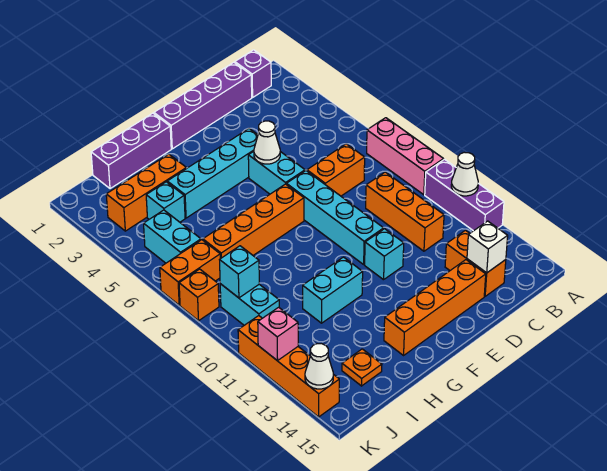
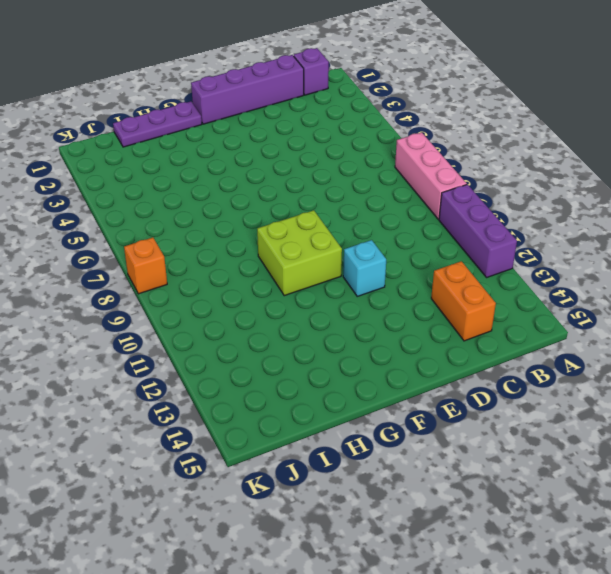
lime 2x2 brick [257,210,342,296] -> none
purple 1x3 plate [113,101,202,147] -> purple 1x3 brick [91,113,171,189]
none -> orange 1x2 brick [307,144,365,196]
none -> orange 1x3 brick [366,172,444,251]
none -> orange 1x4 brick [384,260,486,355]

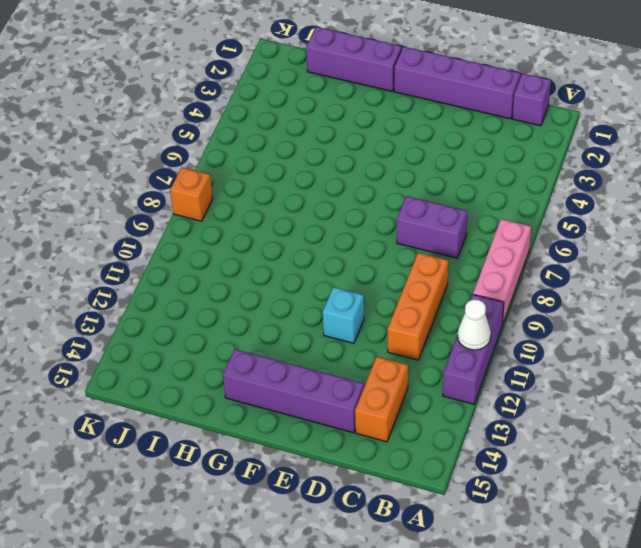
purple 1x2 brick [397,196,467,258] -> orange 1x2 brick [307,144,365,196]
purple 1x4 brick [223,349,364,433] -> orange 1x4 brick [384,260,486,355]
none -> cyan 1x4 brick [167,129,258,218]
none -> cyan 1x2 brick [248,152,305,194]
none -> cyan 1x4 brick [287,171,384,264]

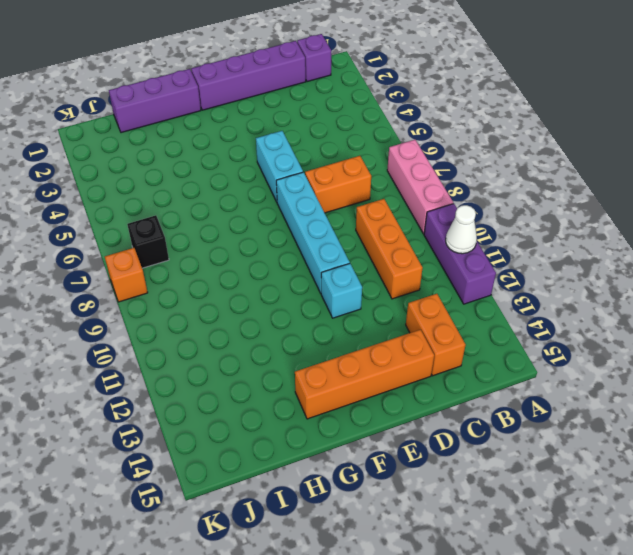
black 1x1 brick [127,215,169,268] -> orange 1x2 brick [160,240,220,305]
none -> cyan 1x4 brick [167,129,258,218]
none -> orange 1x4 brick [203,184,304,259]
none -> cyan 1x2 brick [303,257,363,323]

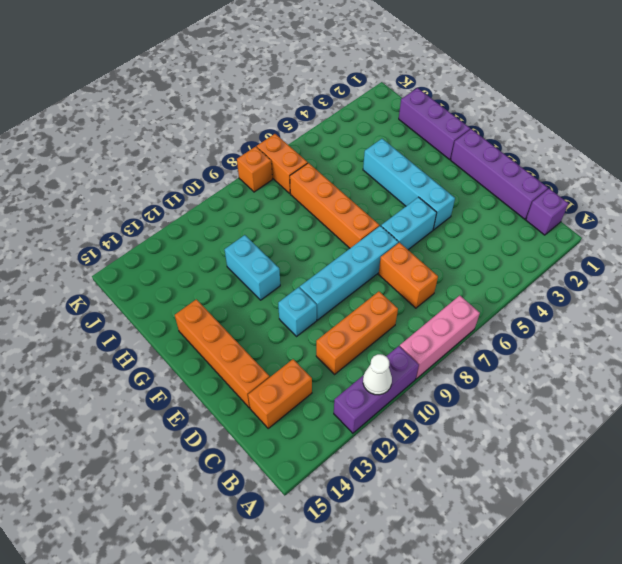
none -> orange 1x3 brick [106,154,186,231]
none -> cyan 1x1 brick [146,182,185,222]
none -> orange 1x1 plate [342,349,382,386]

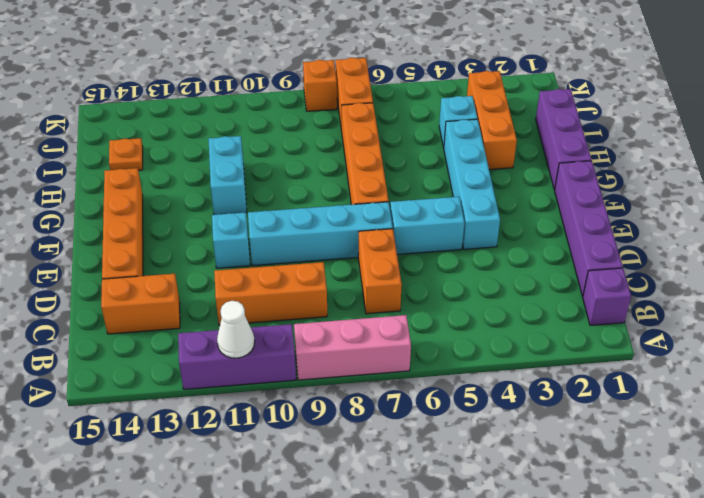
none -> cyan 1x2 brick [144,210,201,263]
none -> cyan 1x2 brick [220,284,279,325]
none -> orange 1x4 brick [238,316,339,417]

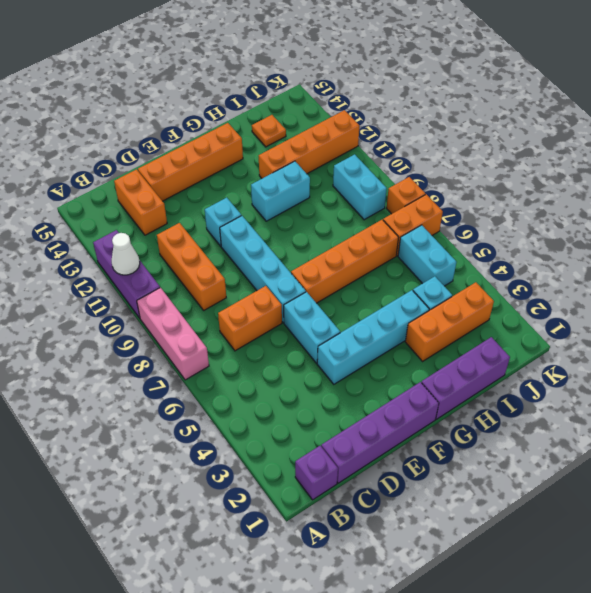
orange 1x4 brick [259,110,359,178] -> orange 1x4 brick turned to [238,316,339,417]
none -> white 1x1 brick [467,221,508,273]
none -> white 1x1 cone [254,121,280,164]
none -> cyan 1x1 brick [220,246,259,298]

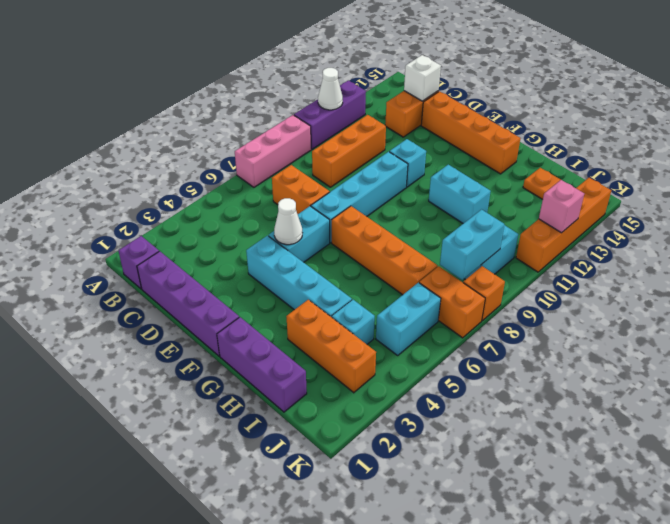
cyan 1x2 brick [440,210,504,280] -> cyan 1x1 brick [220,246,259,298]
none -> white 1x1 cone [305,344,333,389]

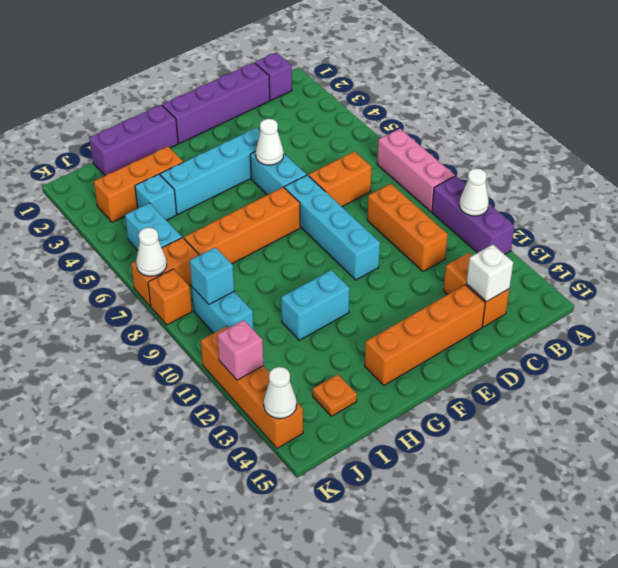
white 1x1 cone [136,228,167,276] -> none
none -> cyan 1x1 brick [365,229,404,280]

